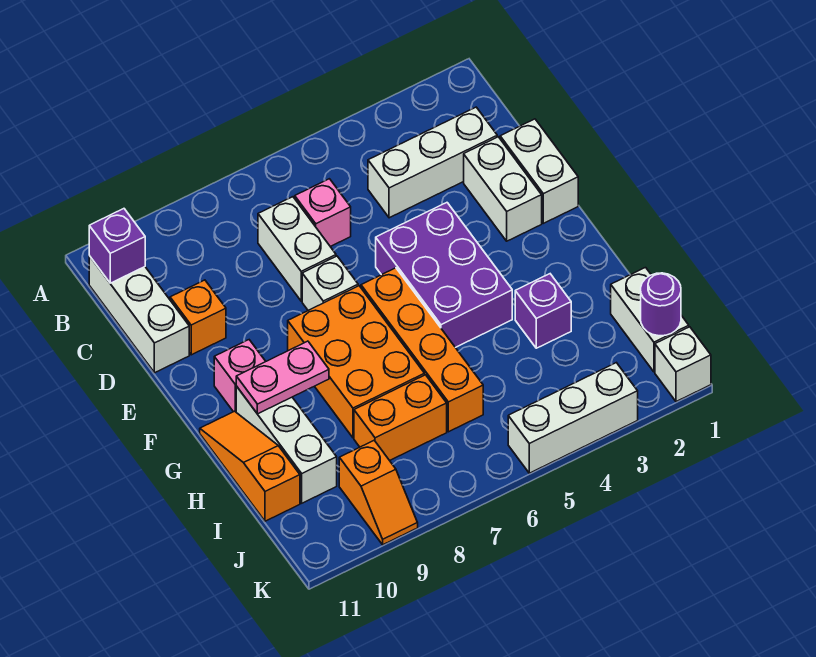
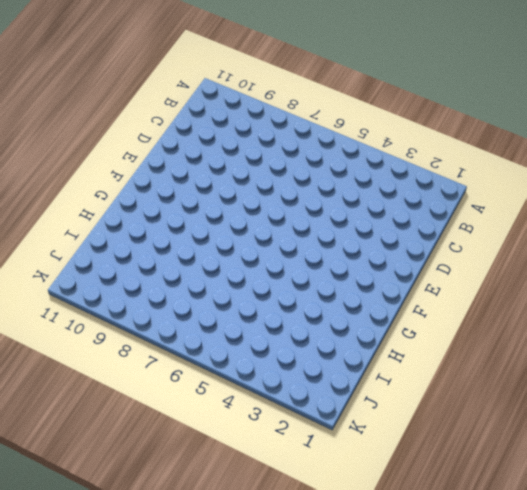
none -> white 1x3 brick [89,256,189,373]
none -> white 1x3 brick [368,107,497,218]
none -> pink 1x1 brick [295,179,351,247]

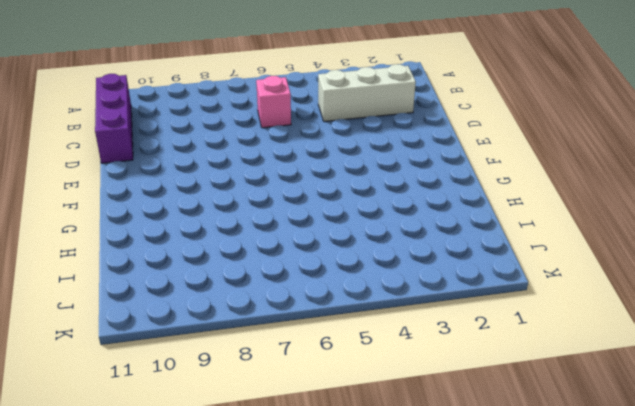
purple 1x3 brick [95,74,133,163] -> white 1x3 brick [89,256,189,373]
none -> white 1x2 brick [258,197,336,301]
none -> white 1x2 brick [500,119,578,223]
none -> white 1x2 brick [464,137,542,241]

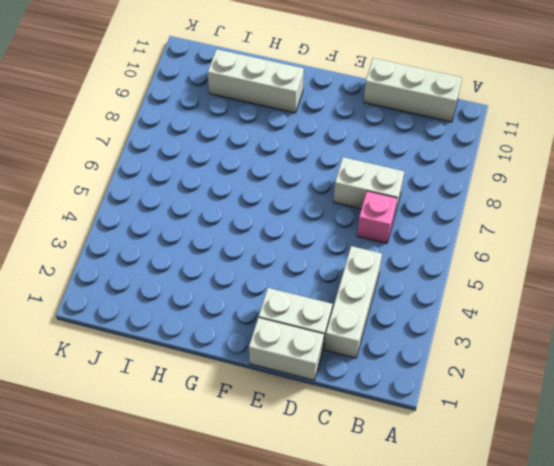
none -> orange 1x1 brick [170,280,226,355]
none -> purple 2x3 brick [376,203,512,348]
none -> white 1x1 brick [302,256,358,310]

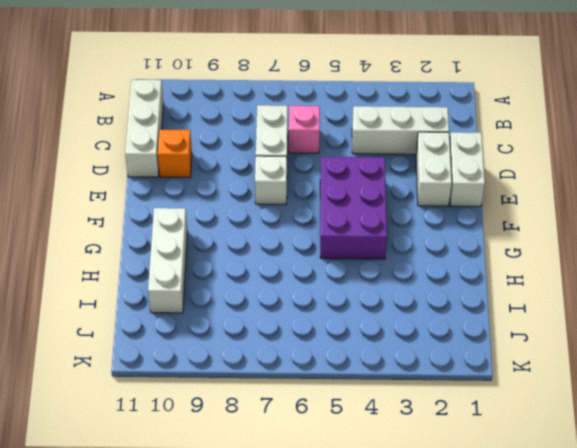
none -> orange 1x4 brick [361,268,483,432]
none -> orange 2x3 brick [288,286,425,438]
none -> pink 1x1 brick [214,340,266,412]

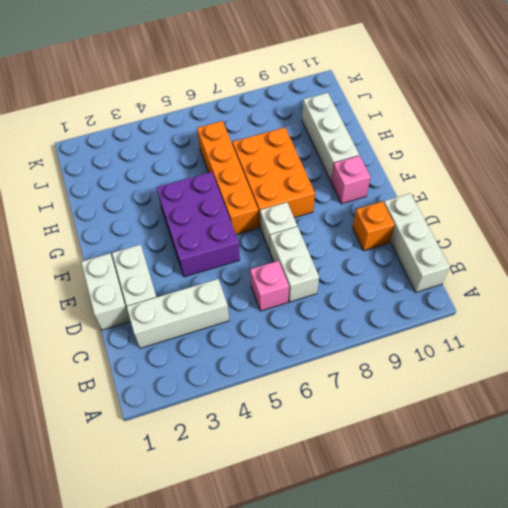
none -> orange 1x3 slope [200,411,300,521]
none -> purple 1x1 brick [515,274,571,348]
none -> white 1x2 brick [611,268,689,372]

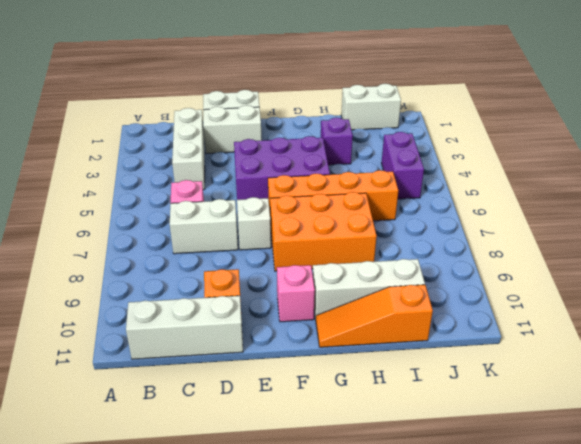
purple 1x2 brick [382,132,424,199] -> none
none -> orange 1x2 brick [354,375,447,461]
none -> orange 1x2 slope [339,441,418,545]
none -> white 1x1 brick [655,327,711,402]

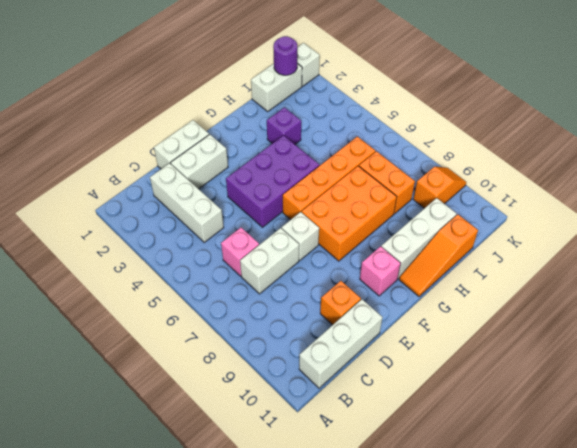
none -> white 1x3 brick [508,363,638,473]
none -> purple 1x1 brick [89,209,145,283]
none -> pink 1x2 plate [236,341,329,414]

